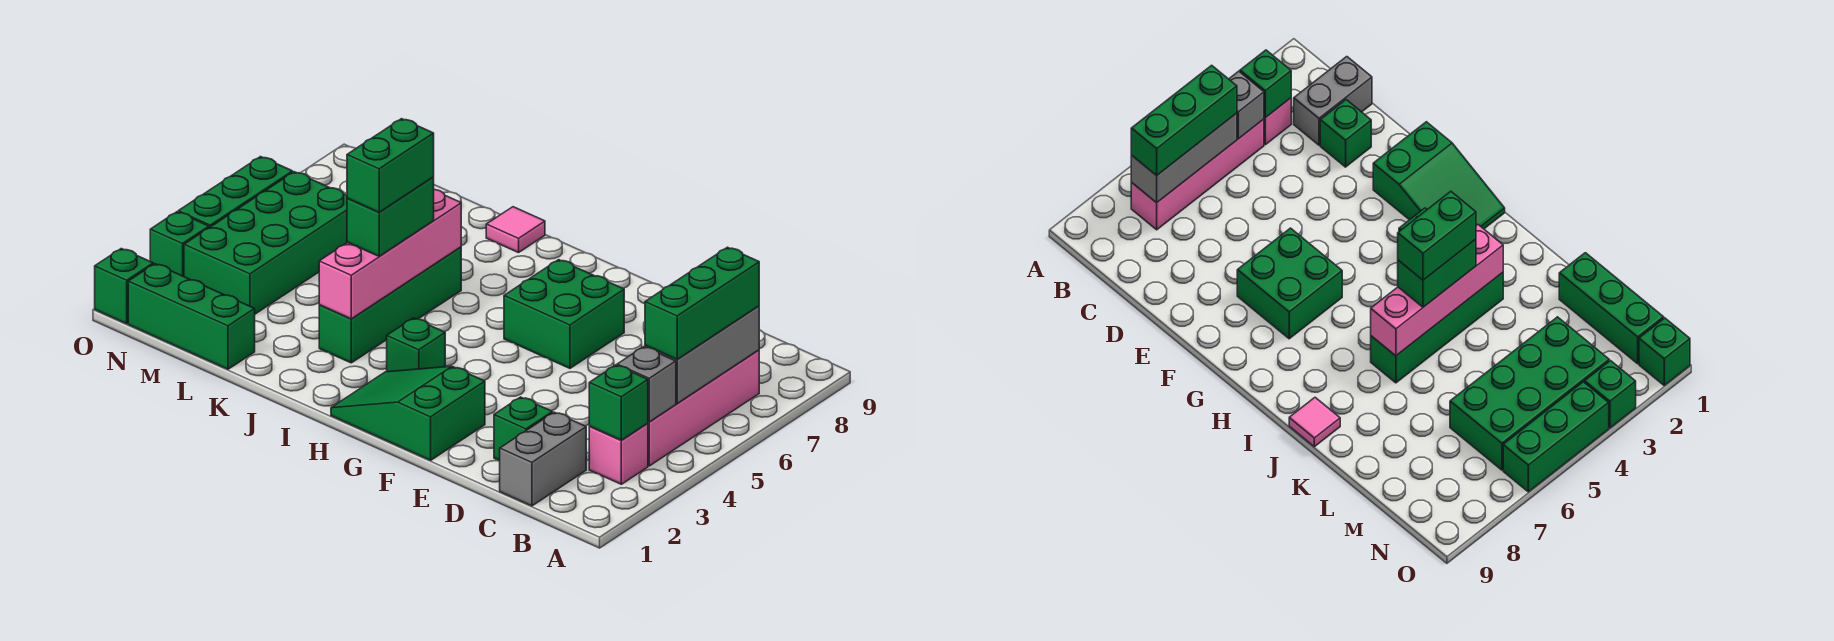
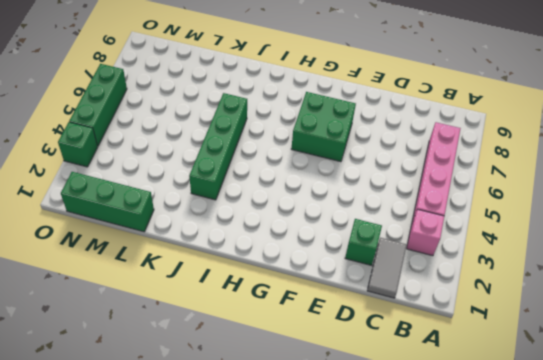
grey 1x2 tile [367,238,407,298] -> grey 1x2 brick [500,412,586,506]
none -> green 2x3 slope [331,366,485,460]
none -> green 1x1 brick [387,318,445,372]
none -> pink 1x1 tile [486,207,545,253]

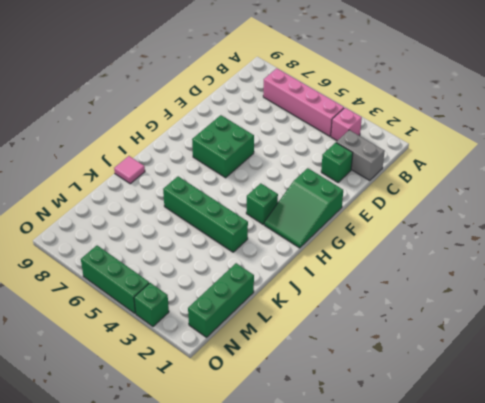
none -> green 2x4 brick [184,172,347,314]
none -> green 1x1 brick [95,249,153,324]
none -> green 1x1 brick [589,365,648,440]

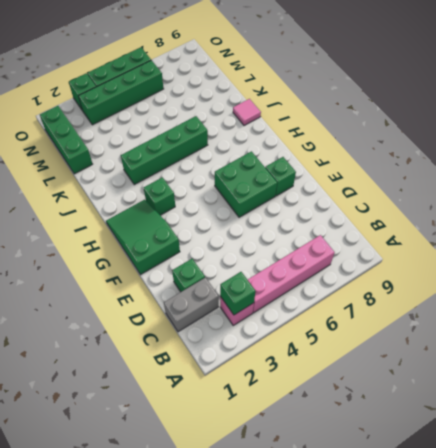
green 1x1 brick [265,157,296,196] -> green 1x1 brick moved to [95,249,153,324]
green 1x4 brick [79,60,164,125] -> green 2x4 brick [184,172,347,314]
none -> grey 1x1 brick [617,347,676,422]
none -> grey 1x3 brick [645,306,759,404]
none -> pink 1x4 brick [319,189,461,319]

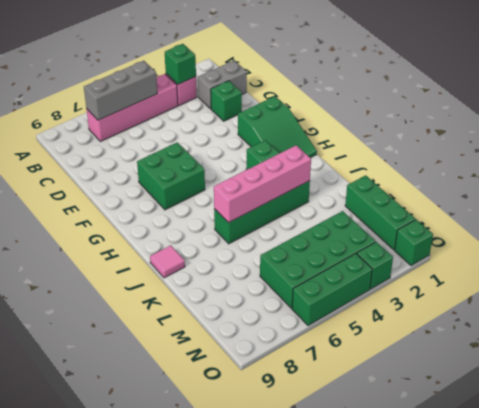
none -> grey 1x1 brick [617,347,676,422]
none -> green 1x3 brick [645,247,759,359]
none -> green 1x2 brick [347,177,434,256]

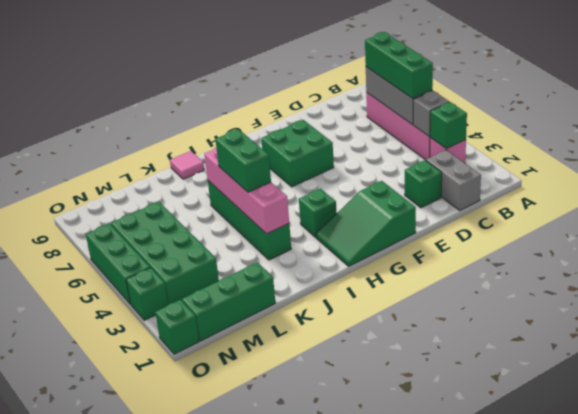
none -> green 1x2 brick [347,119,434,212]

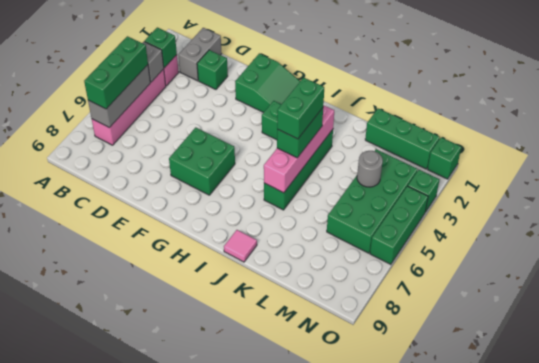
grey 1x1 round brick [357,151,383,187] -> none

